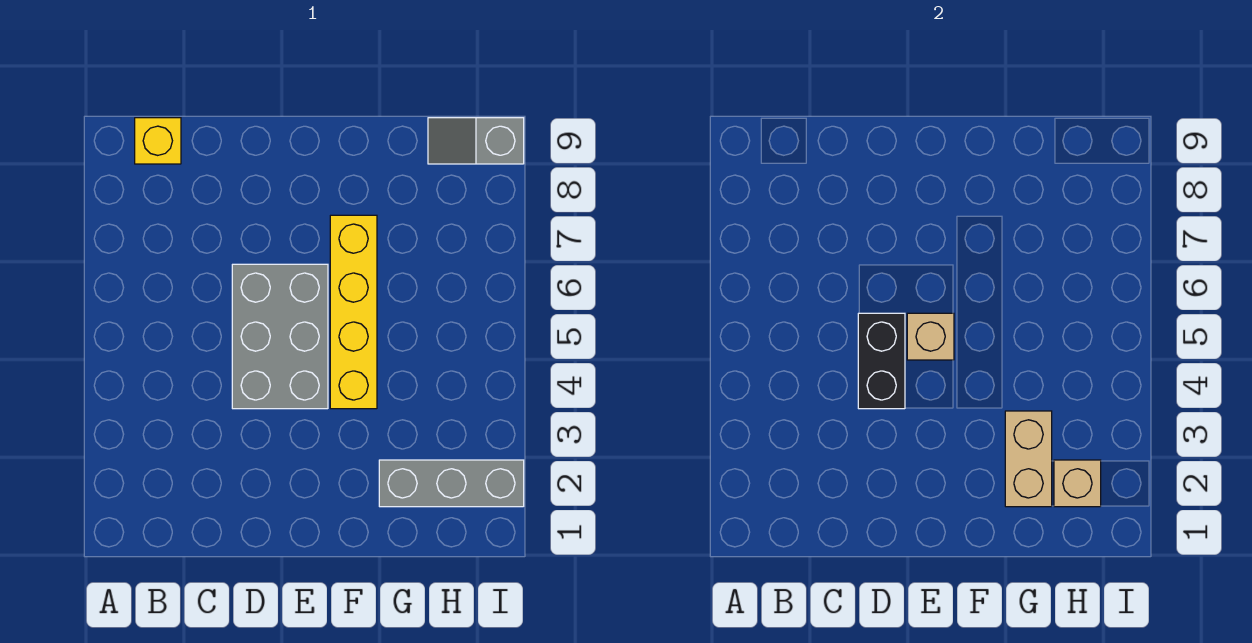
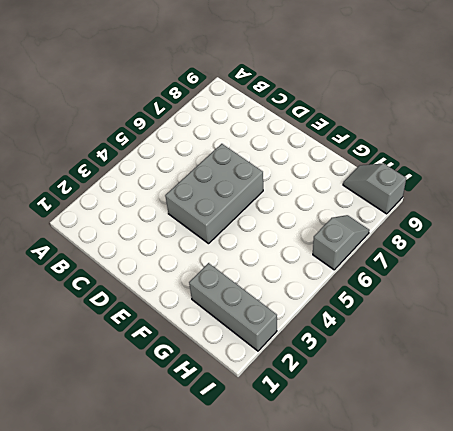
grey 1x2 slope [313,215,369,270] -> none
none -> yellow 1x1 brick [135,118,181,164]
none -> yellow 1x4 brick [330,215,377,409]

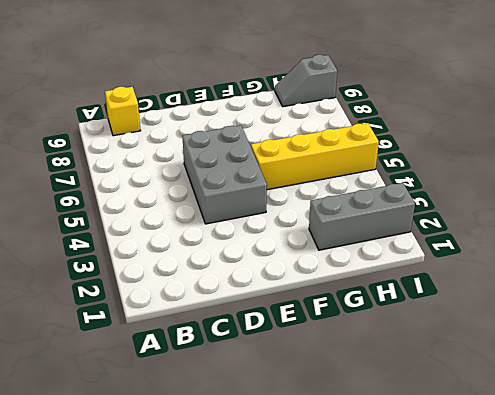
yellow 1x4 brick [251,123,379,190] -> yellow 1x4 brick turned to [330,215,377,409]
none -> black 1x2 brick [858,313,905,409]
none -> tan 1x1 brick [907,313,954,360]

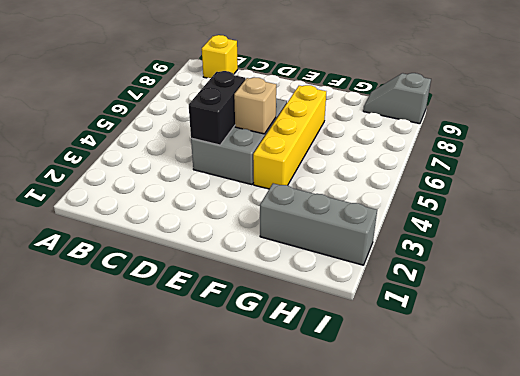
none -> tan 1x2 brick [1005,411,1052,507]
none -> tan 1x1 brick [1054,460,1101,507]

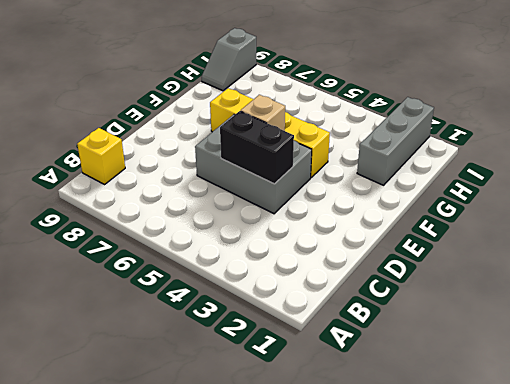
none -> tan 1x2 brick [1005,411,1052,507]
none -> tan 1x1 brick [1054,460,1101,507]

